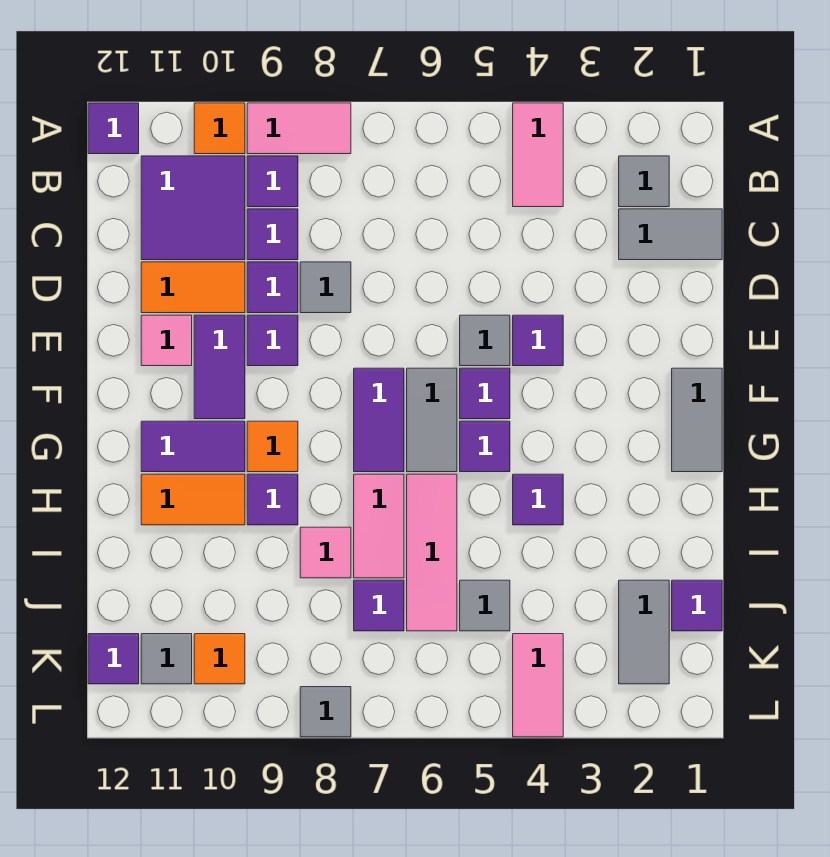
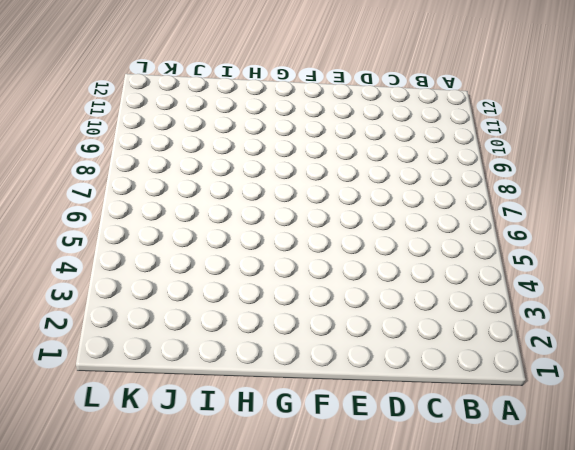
none -> pink 1x2 tile [513,103,563,207]
none -> pink 1x2 tile [247,103,351,154]
none -> orange 1x1 tile [194,103,245,154]
none -> purple 1x1 tile [88,103,139,154]

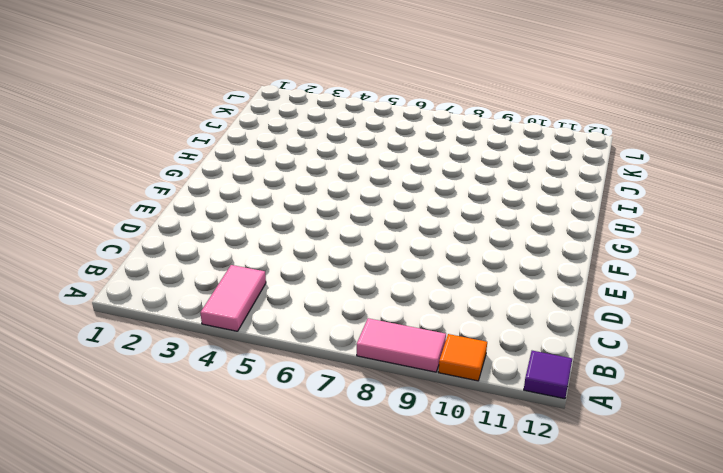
none -> grey 1x1 tile [619,156,669,207]
none -> purple 1x1 tile [247,156,298,207]
none -> purple 2x2 tile [141,156,245,260]
none -> grey 1x2 tile [619,209,722,260]

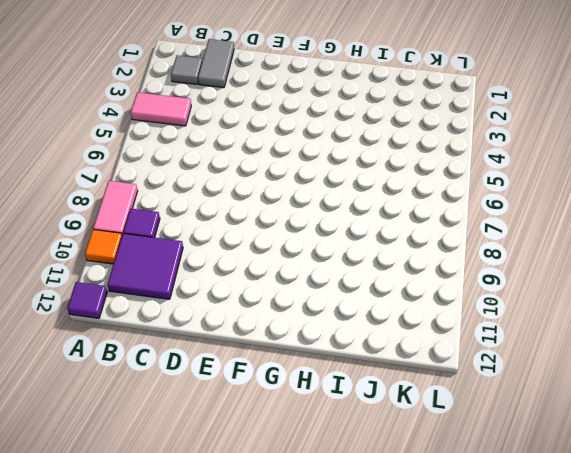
none -> purple 1x1 tile [247,209,298,260]
none -> grey 1x1 tile [300,262,351,313]
none -> purple 1x1 tile [247,262,298,313]
none -> orange 1x2 tile [141,262,245,313]

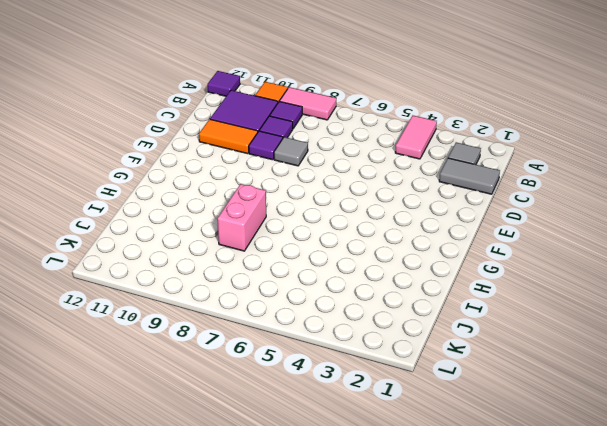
pink 1x2 brick [218,184,266,251] -> pink 1x1 tile [300,527,351,578]
none -> purple 1x1 tile [513,315,563,366]
none -> grey 1x1 tile [460,315,510,366]
none -> purple 1x1 tile [247,315,298,366]
none -> purple 1x2 tile [194,315,245,419]

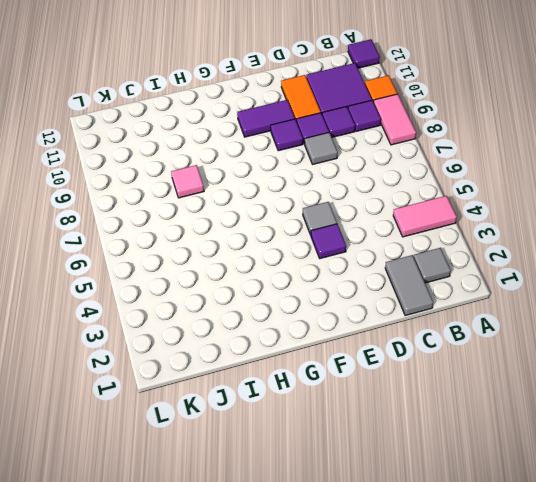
none -> pink 1x1 tile [141,315,192,366]
none -> grey 1x2 tile [672,368,722,472]
none -> purple 1x1 tile [460,368,510,419]
none -> grey 1x2 tile [407,368,457,472]

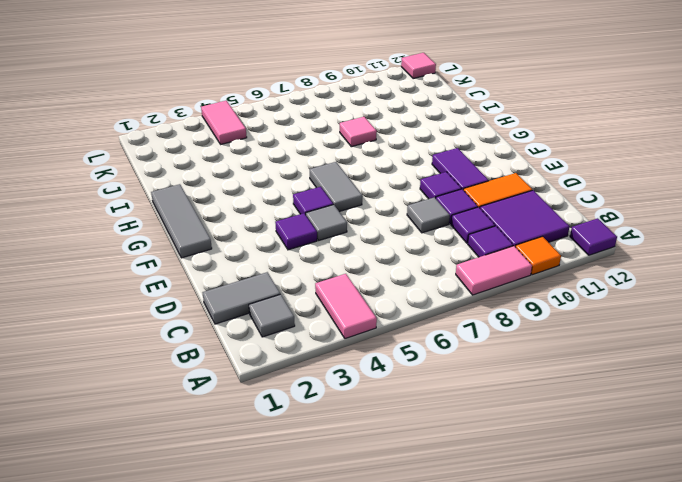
grey 1x3 tile [151,184,212,258] -> grey 1x2 tile [672,368,722,472]
pink 1x1 tile [401,53,436,79] -> pink 1x1 tile moved to [141,315,192,366]
none -> purple 1x2 tile [354,368,404,472]
none -> purple 1x1 tile [460,421,510,472]
none -> orange 1x1 tile [247,421,298,472]
none -> purple 1x2 tile [141,421,245,472]

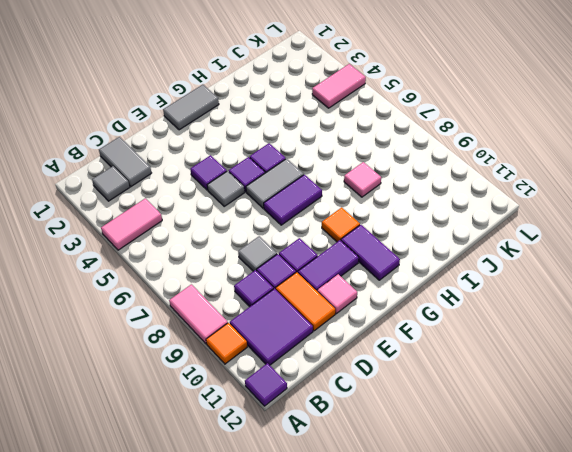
none -> purple 1x1 tile [247,156,298,207]
none -> purple 1x1 tile [513,474,563,525]
none -> pink 1x3 tile [407,474,457,631]
none -> pink 1x2 tile [354,474,404,578]

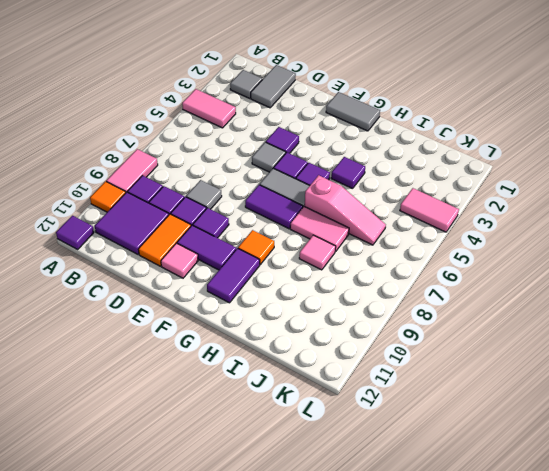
pink 1x3 slope [305,175,386,245] -> pink 1x3 tile [407,474,457,631]
none -> purple 1x1 tile [247,474,298,525]
none -> orange 1x2 tile [141,474,245,525]
none -> purple 1x1 tile [672,580,722,631]
none -> grey 1x2 tile [619,580,669,684]

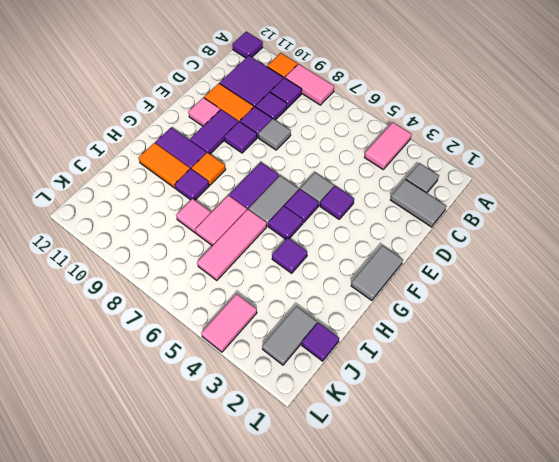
none -> grey 1x1 tile [460,580,510,631]
none -> purple 1x1 tile [354,580,404,631]
none -> orange 1x1 tile [194,634,245,684]
none -> grey 1x1 tile [141,634,192,684]

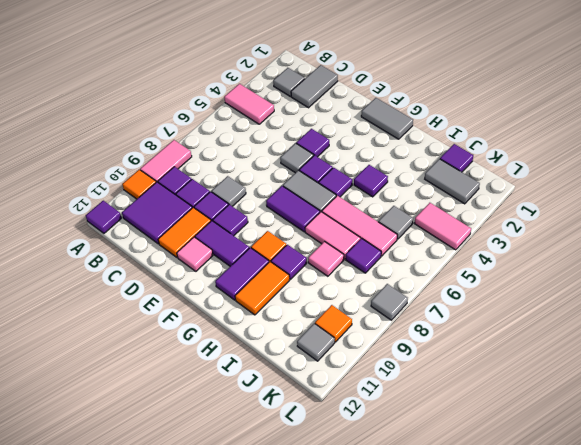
none -> purple 1x1 tile [88,634,139,684]

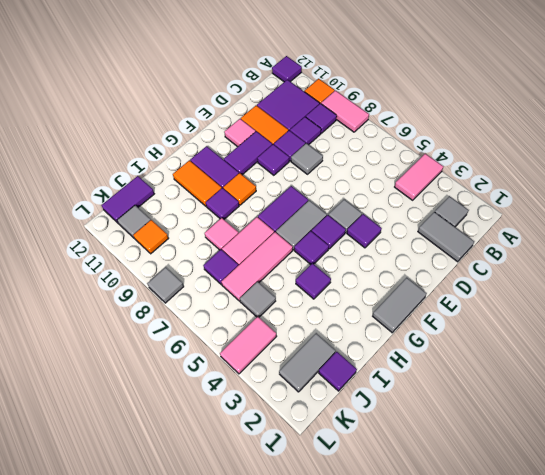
purple 1x2 tile [102,176,154,224] -> purple 1x1 tile [88,634,139,684]

